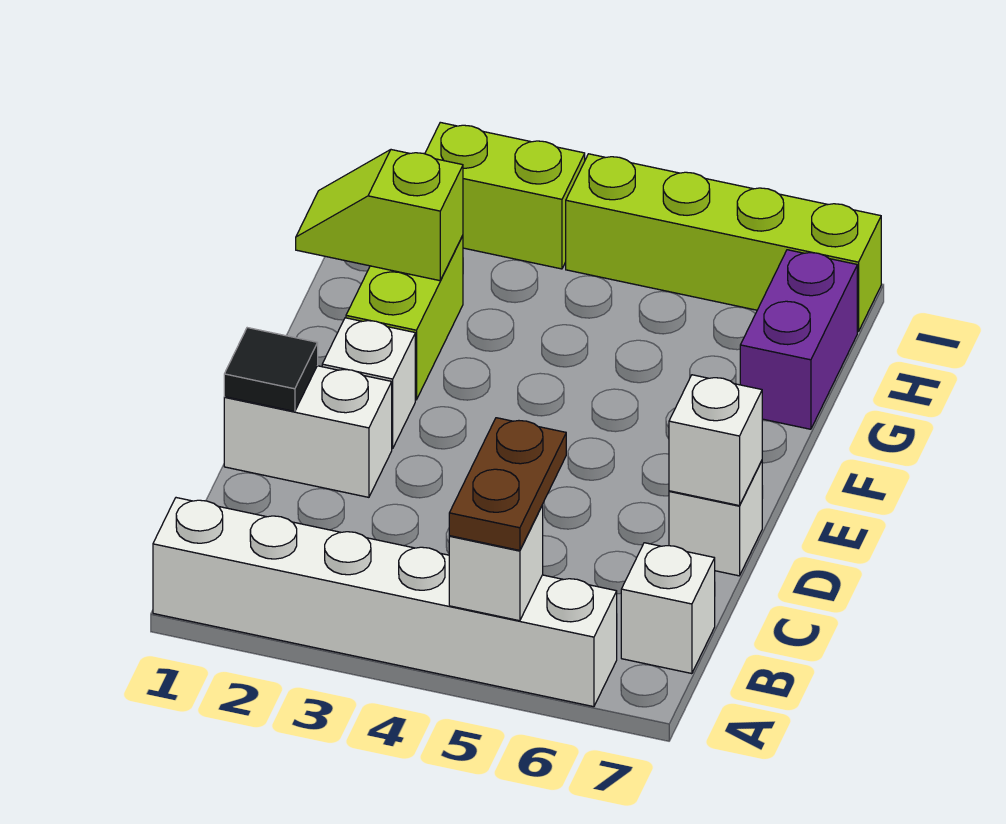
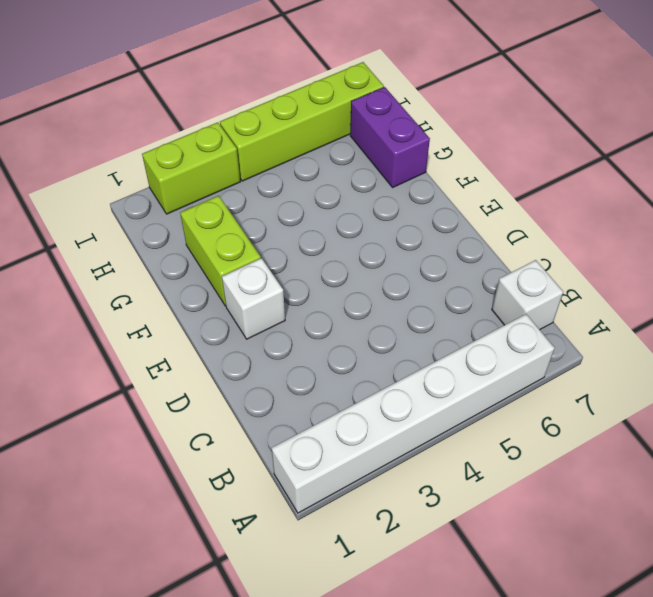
none -> white 1x2 brick [224,366,392,497]
none -> white 1x1 brick [669,461,762,576]
none -> white 1x1 brick [449,505,543,621]

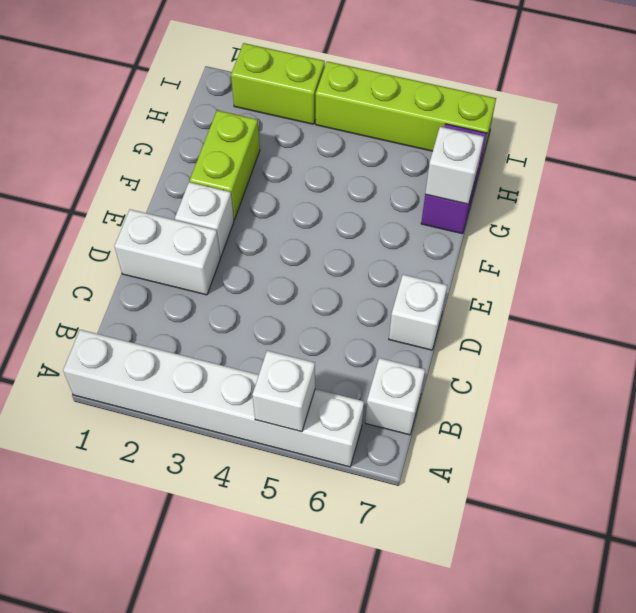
white 1x1 brick [425,127,484,204] -> white 1x1 brick moved to [669,375,762,505]
none -> black 1x1 tile [224,328,318,412]
none -> lime 1x2 slope [296,150,463,281]
none -> brown 1x2 plate [449,418,566,550]

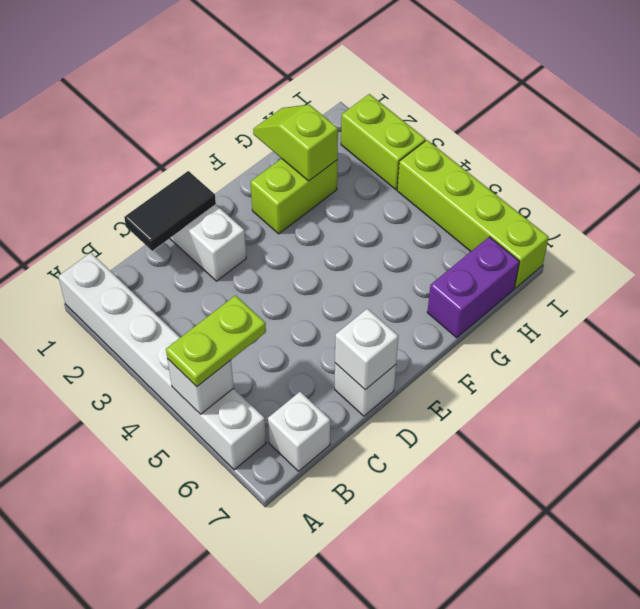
lime 1x2 plate [166,295,266,387] -> brown 1x2 plate [449,418,566,550]
black 1x2 tile [124,171,216,251] -> black 1x1 tile [224,328,318,412]
none -> white 1x1 brick [322,318,415,449]

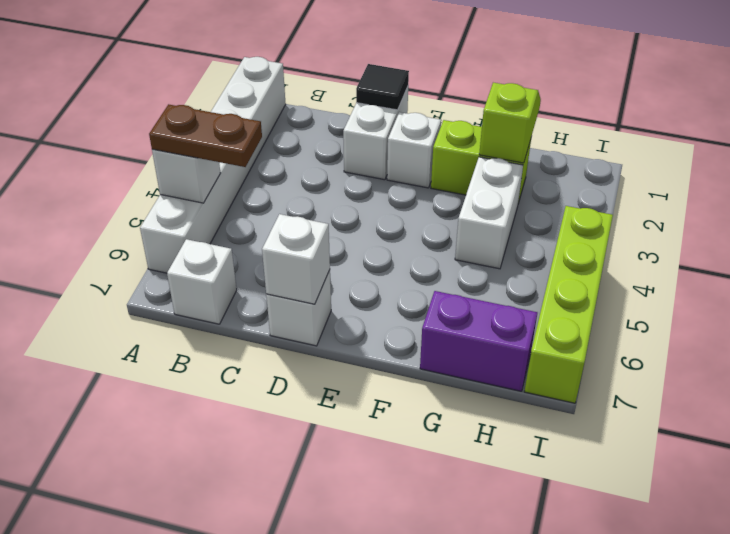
white 1x2 brick [455,157,523,269] -> none
none -> lime 1x2 brick [425,122,585,269]

